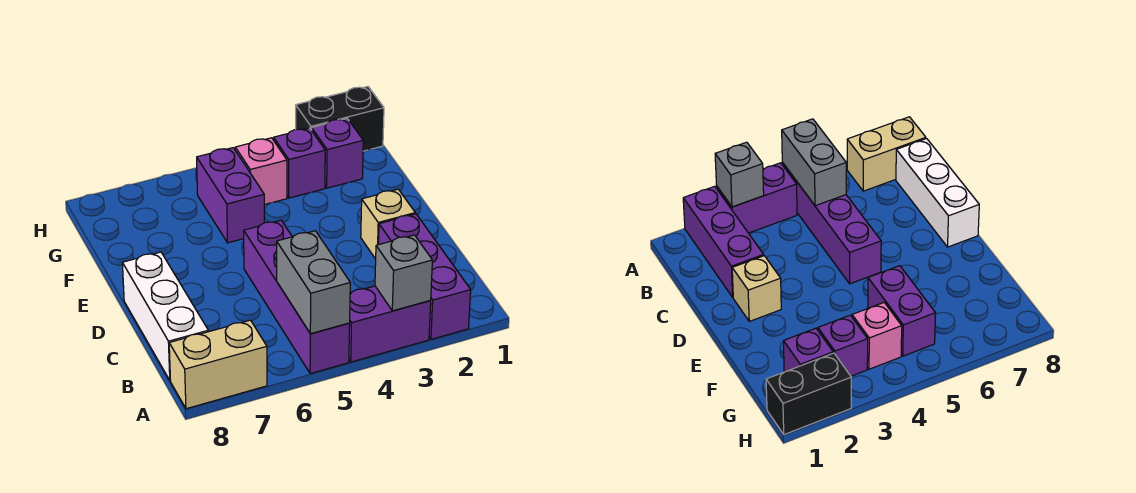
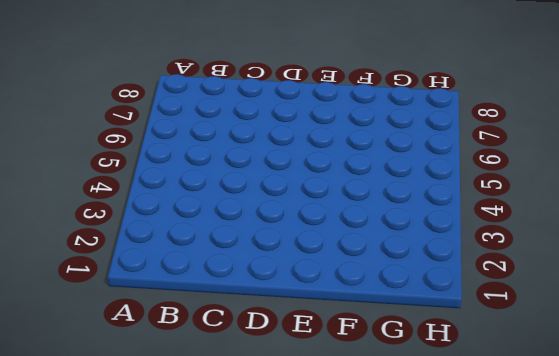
none -> purple 1x3 brick [378,214,471,339]
none -> purple 1x2 brick [349,286,431,362]
none -> purple 1x4 brick [244,220,350,374]

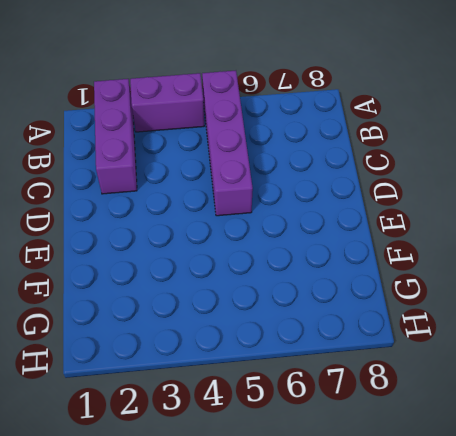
none -> tan 1x2 brick [169,320,267,409]
none -> white 1x3 brick [122,252,208,381]
none -> tan 1x1 brick [361,189,415,259]

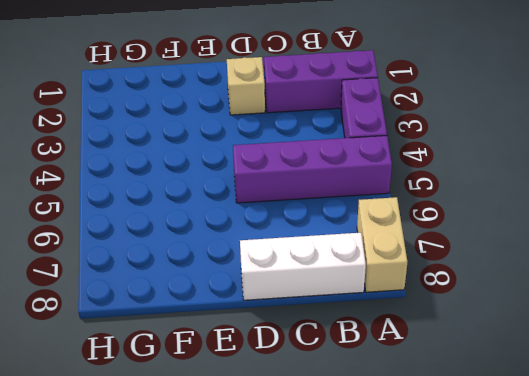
none -> purple 1x2 brick [197,148,264,243]
none -> purple 1x1 brick [312,119,363,188]
none -> purple 1x1 brick [274,128,325,198]

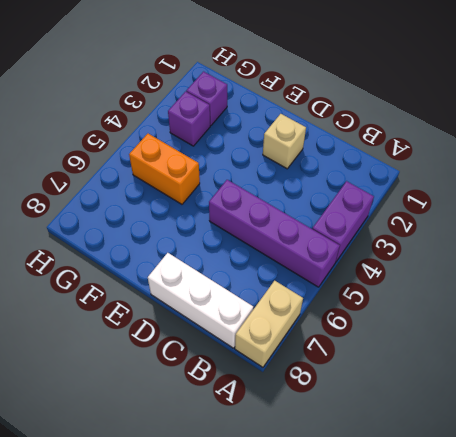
orange 1x2 brick [129,134,200,204] -> purple 1x2 brick [197,148,264,243]
none -> purple 1x3 brick [378,214,471,339]
none -> pink 1x1 brick [235,138,287,205]
none -> black 1x2 brick [296,87,384,151]

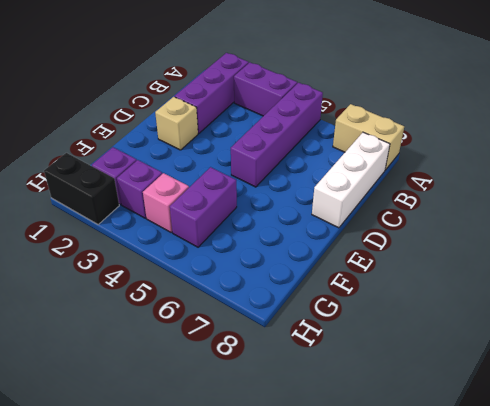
none -> grey 1x1 brick [375,235,432,311]
none -> grey 1x2 brick [277,231,350,334]

